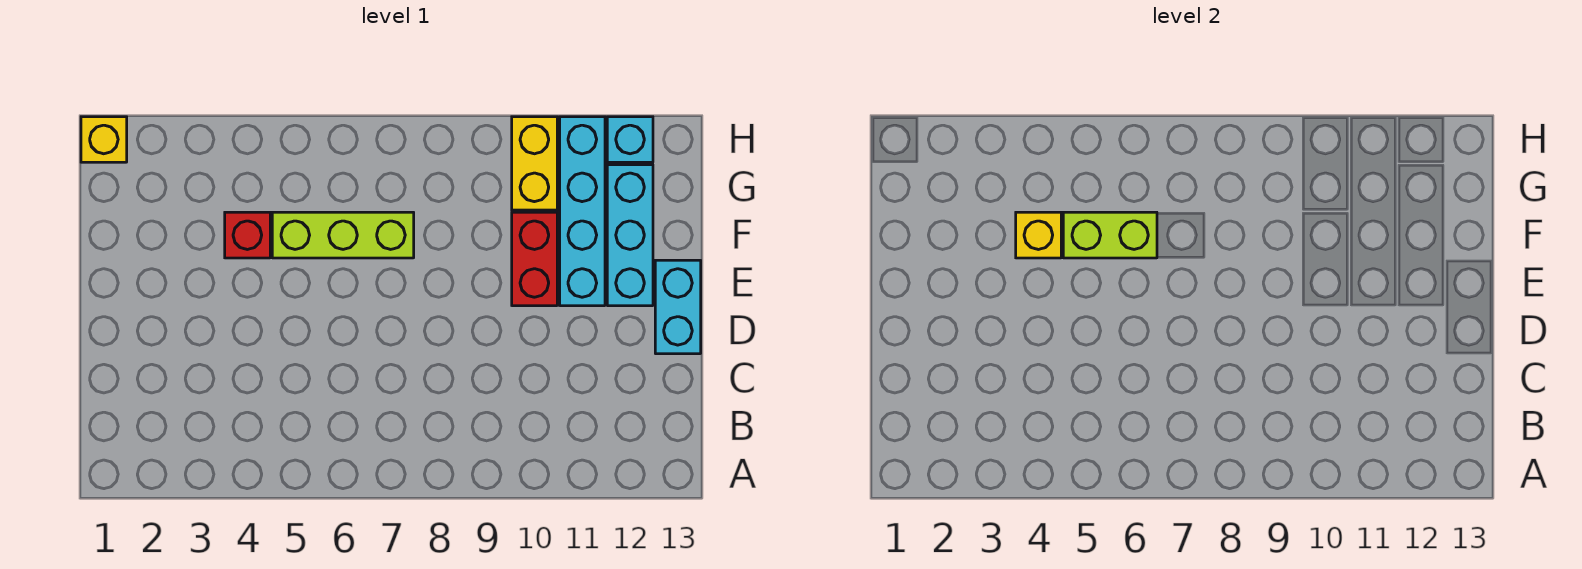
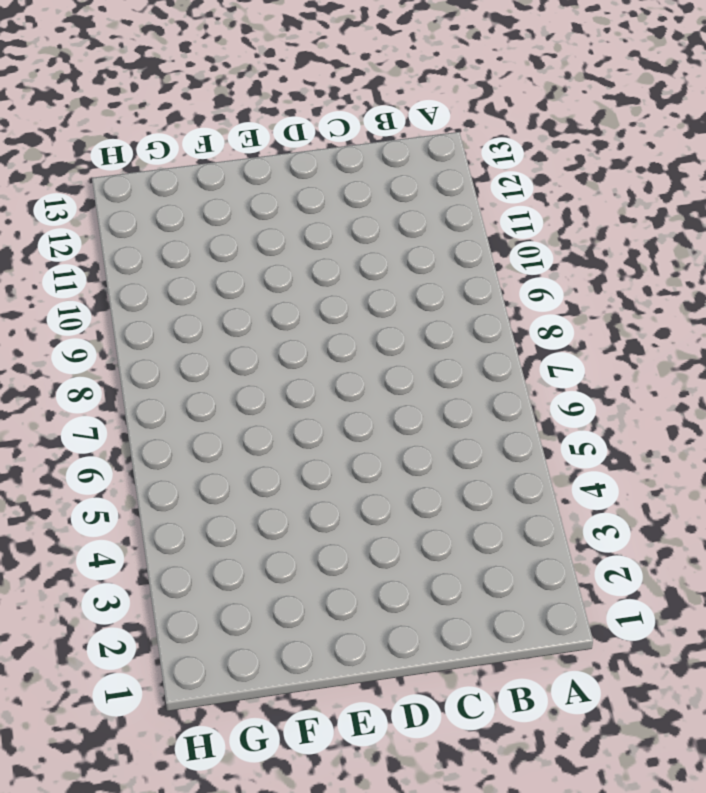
none -> cyan 1x2 brick [655,260,701,354]
none -> red 1x2 brick [512,212,557,306]

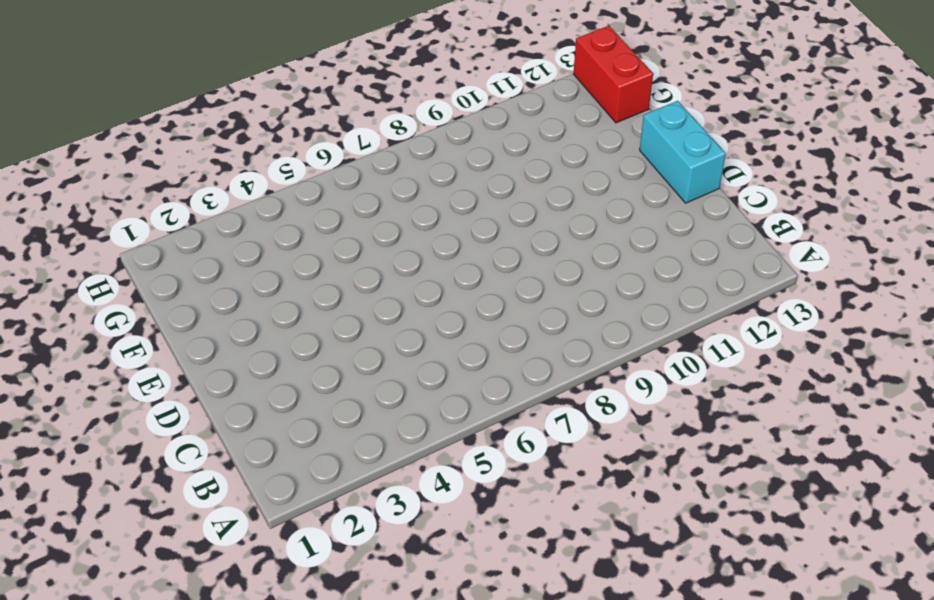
red 1x2 brick [574,26,653,123] -> red 1x2 brick moved to [512,212,557,306]
none -> cyan 1x4 brick [560,117,605,306]
none -> cyan 1x3 brick [607,165,653,306]

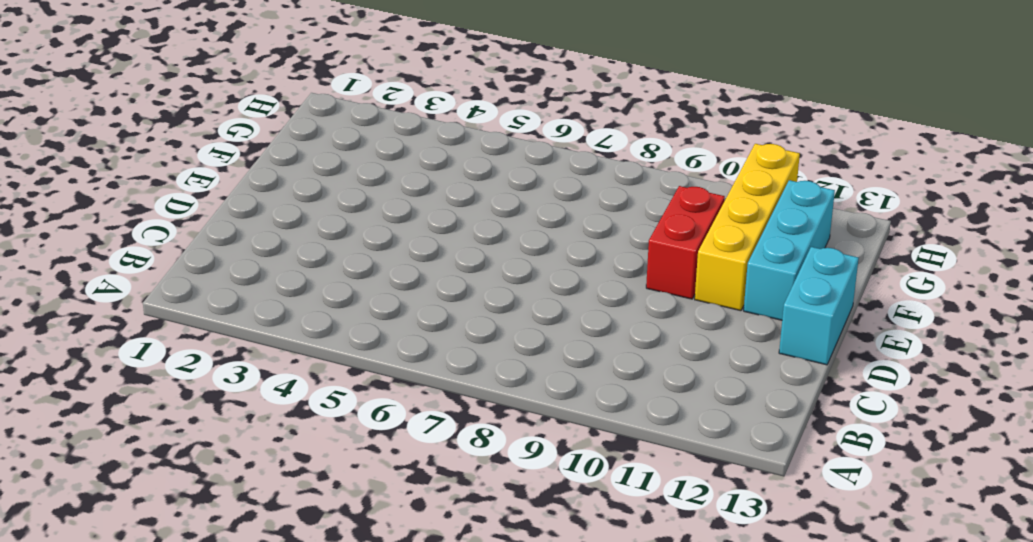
yellow 1x4 brick [695,144,800,311] -> cyan 1x4 brick [560,117,605,306]
none -> red 1x1 brick [225,212,270,258]
none -> lime 1x3 brick [272,212,414,258]

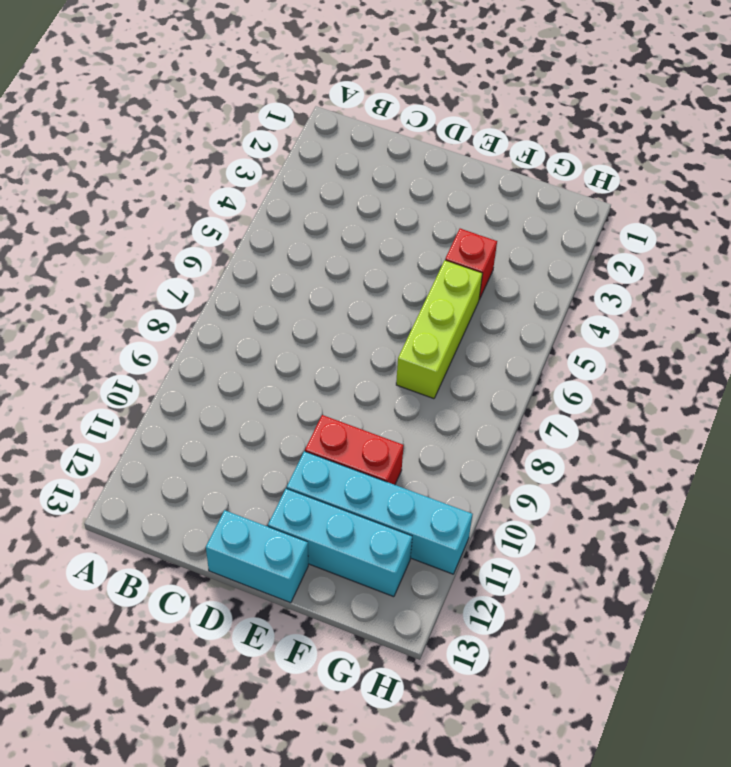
none -> yellow 1x2 brick [512,117,557,210]
none -> yellow 1x1 brick [81,117,127,162]

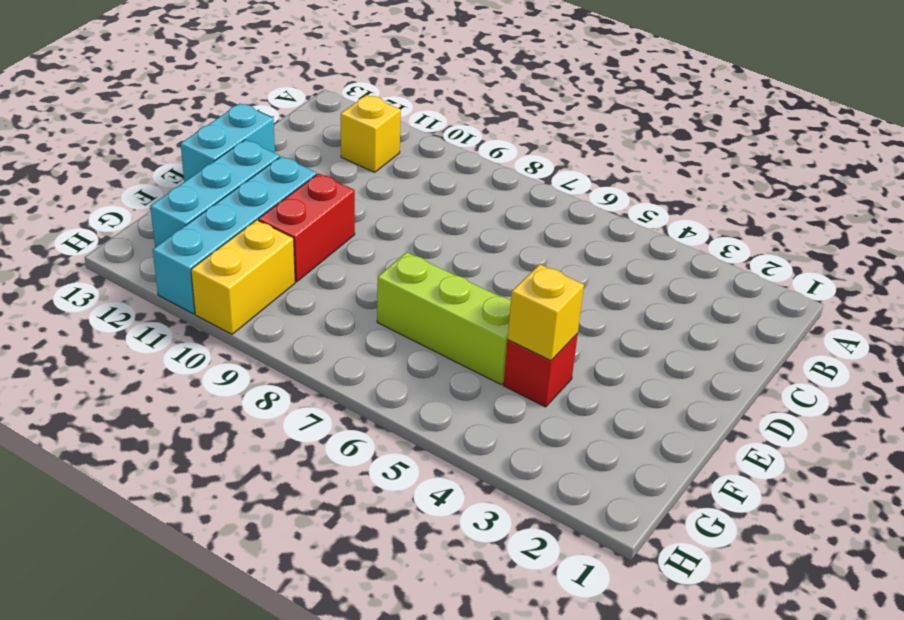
yellow 1x1 brick [341,95,401,172] -> yellow 1x1 brick moved to [81,117,127,162]
none -> cyan 1x1 brick [607,117,653,162]
none -> lime 1x2 brick [1063,212,1157,258]

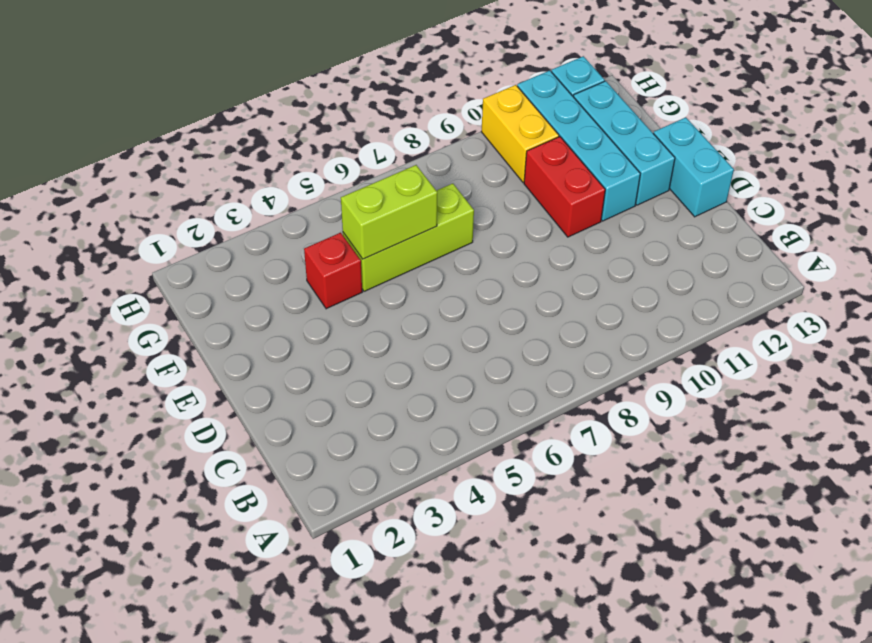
none -> yellow 1x1 brick [81,117,127,162]
none -> yellow 1x1 brick [1016,212,1061,258]

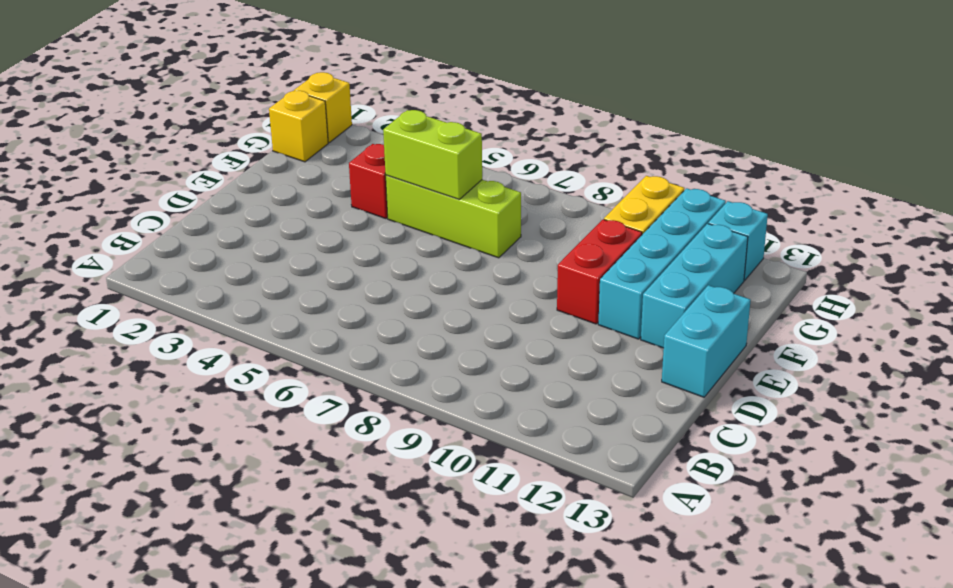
yellow 1x1 brick [269,91,328,162] -> yellow 1x1 brick moved to [1016,212,1061,258]

